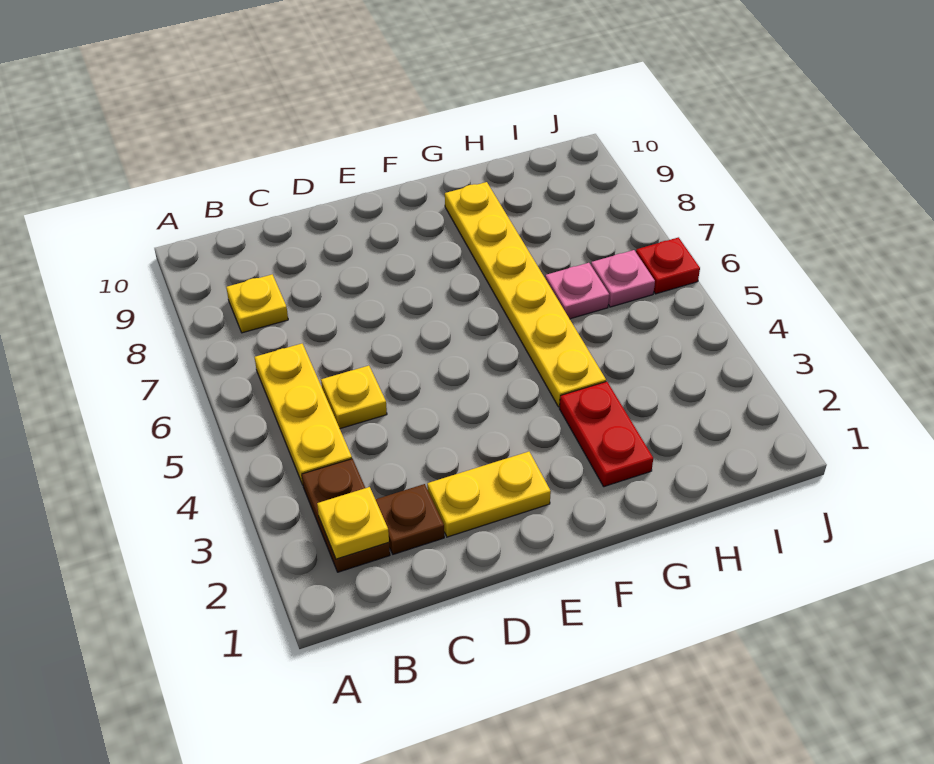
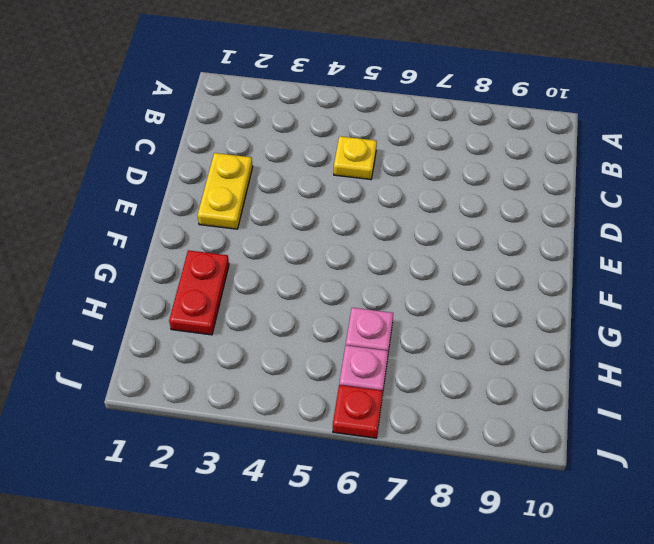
red 1x2 plate [169,250,229,335] -> red 1x2 plate turned to [560,382,653,487]
none -> brown 1x2 plate [302,459,390,572]
none -> yellow 1x3 plate [255,344,352,485]
none -> yellow 1x1 plate [226,274,288,333]

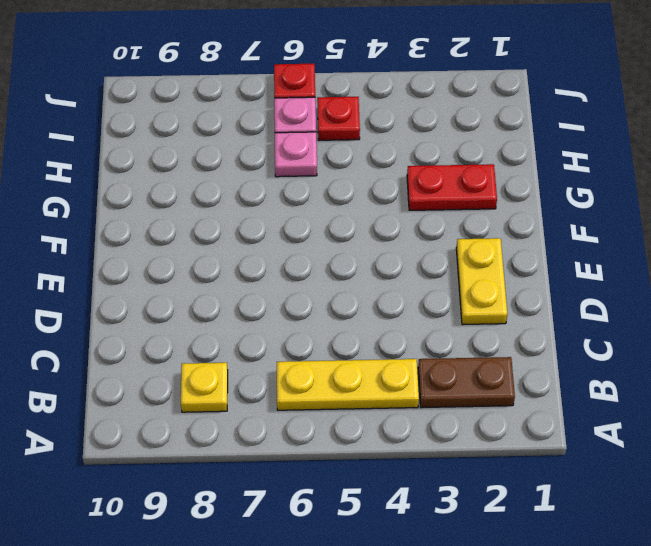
red 1x1 plate [317,97,360,140] -> none
none -> brown 1x1 plate [375,484,444,554]
none -> yellow 1x1 plate [321,366,387,429]
none -> yellow 1x6 plate [445,182,606,407]

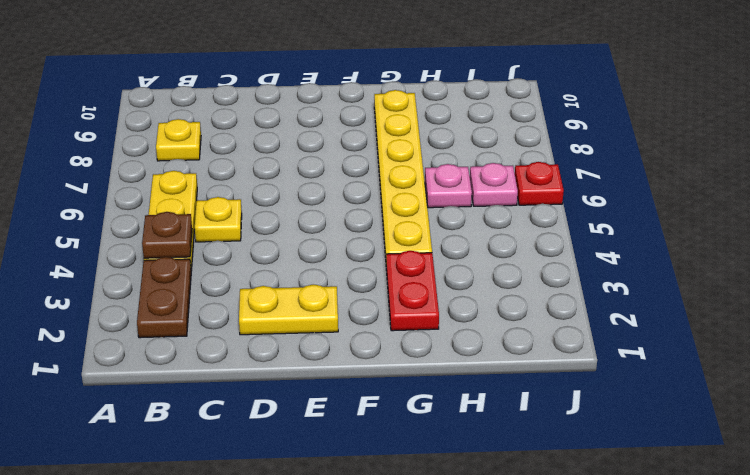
brown 1x1 plate [142,212,192,258] -> brown 1x1 plate moved to [375,484,444,554]
none -> yellow 1x1 plate [317,487,389,559]

